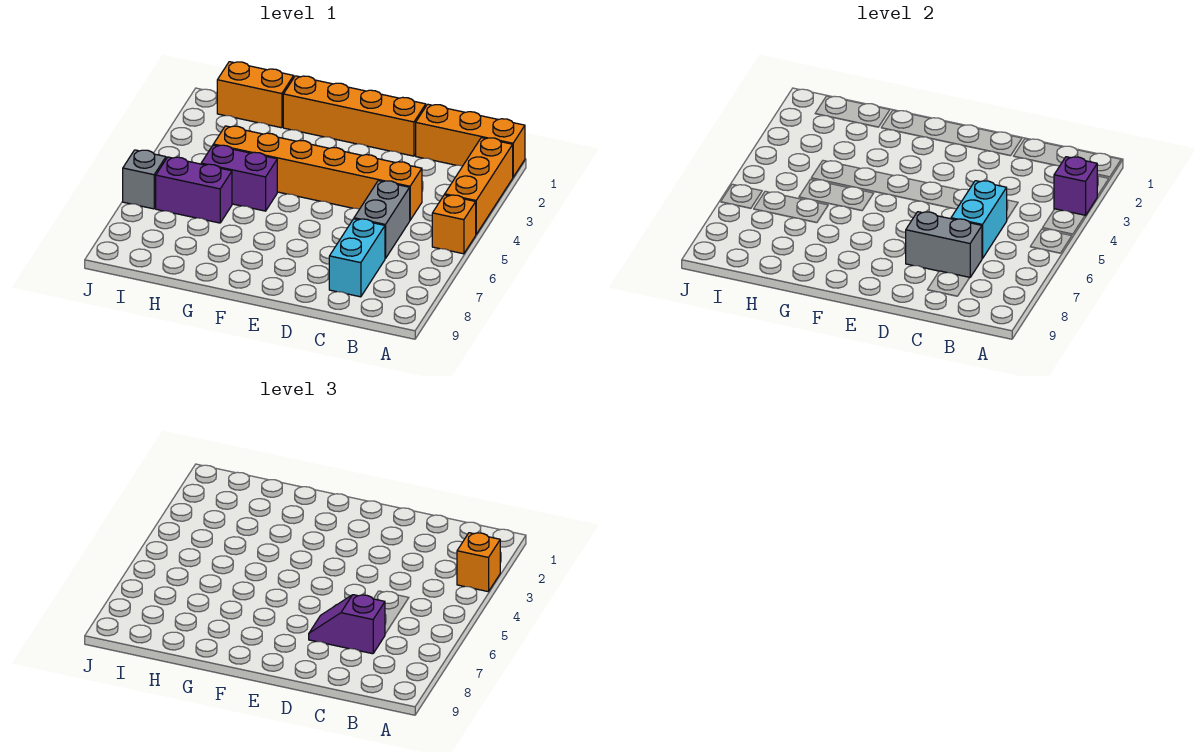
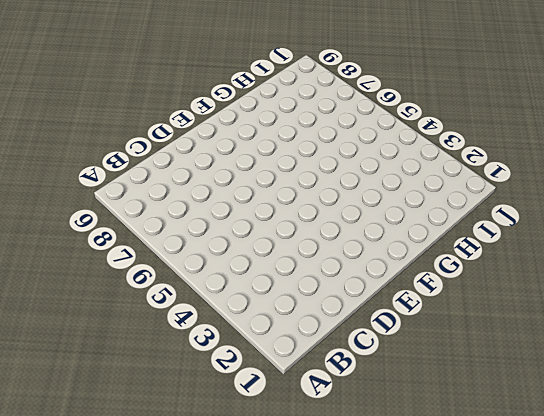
none -> orange 1x3 brick [416,104,525,177]
none -> orange 1x3 brick [445,138,513,234]
none -> orange 1x1 brick [432,195,476,254]

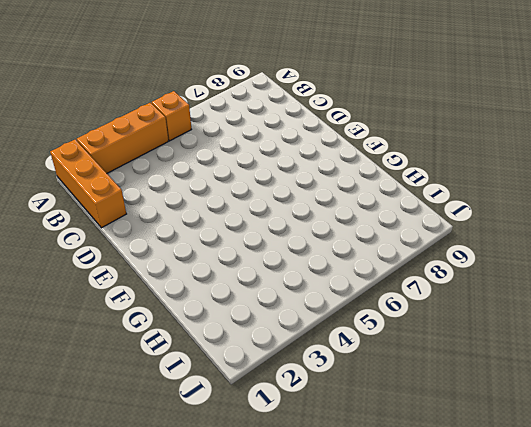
none -> orange 1x6 brick [213,126,422,220]
none -> grey 1x2 brick [354,181,410,259]
none -> cyan 1x2 brick [329,219,385,297]

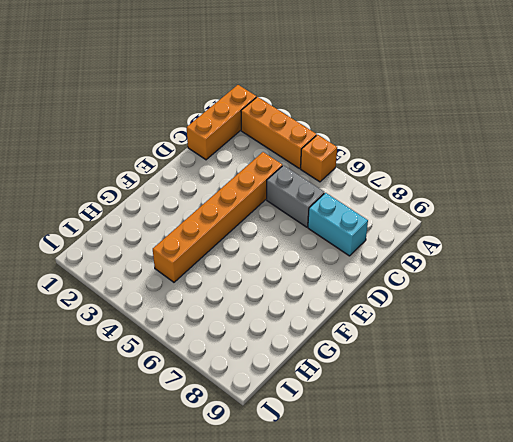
none -> orange 1x4 brick [283,76,426,156]
none -> purple 1x2 brick [201,145,277,211]
none -> orange 1x2 brick [217,62,294,128]

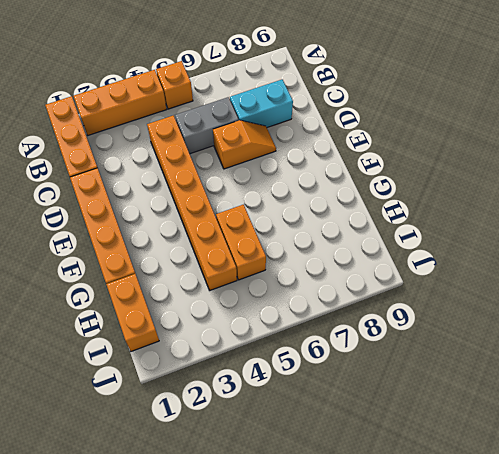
orange 1x2 slope [213,120,276,169] -> none
orange 1x2 brick [216,205,266,280] -> purple 1x2 brick [201,145,277,211]
none -> purple 1x2 brick [156,157,232,223]
none -> grey 1x1 brick [123,150,166,209]
none -> purple 1x1 brick [1054,157,1097,216]

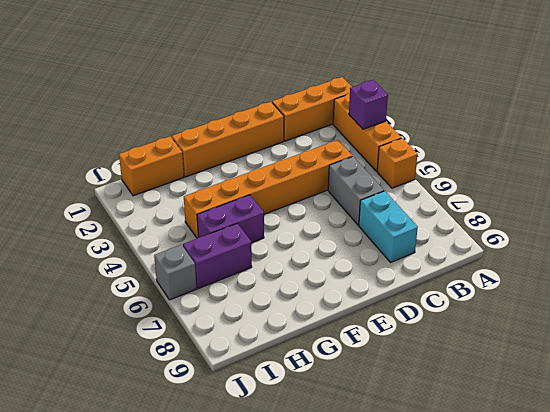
none -> cyan 1x2 brick [951,181,1007,259]
none -> grey 1x2 brick [906,212,982,278]
none -> orange 1x1 brick [457,533,500,592]

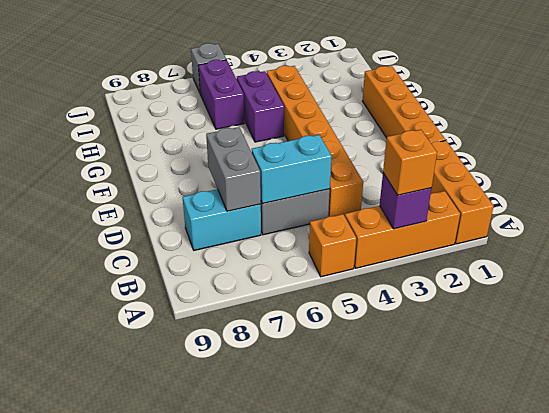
none -> orange 1x2 brick [217,62,294,128]
none -> purple 1x2 slope [309,595,385,654]

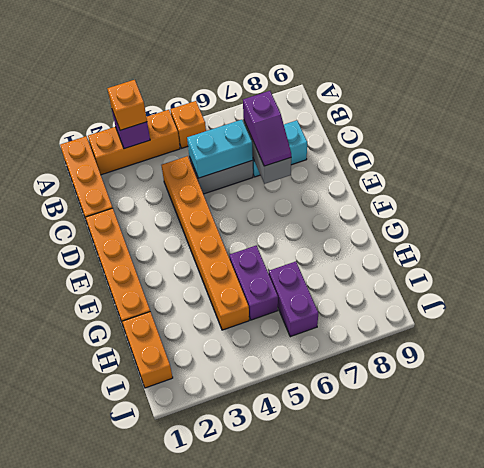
none -> grey 1x1 brick [123,150,166,209]

